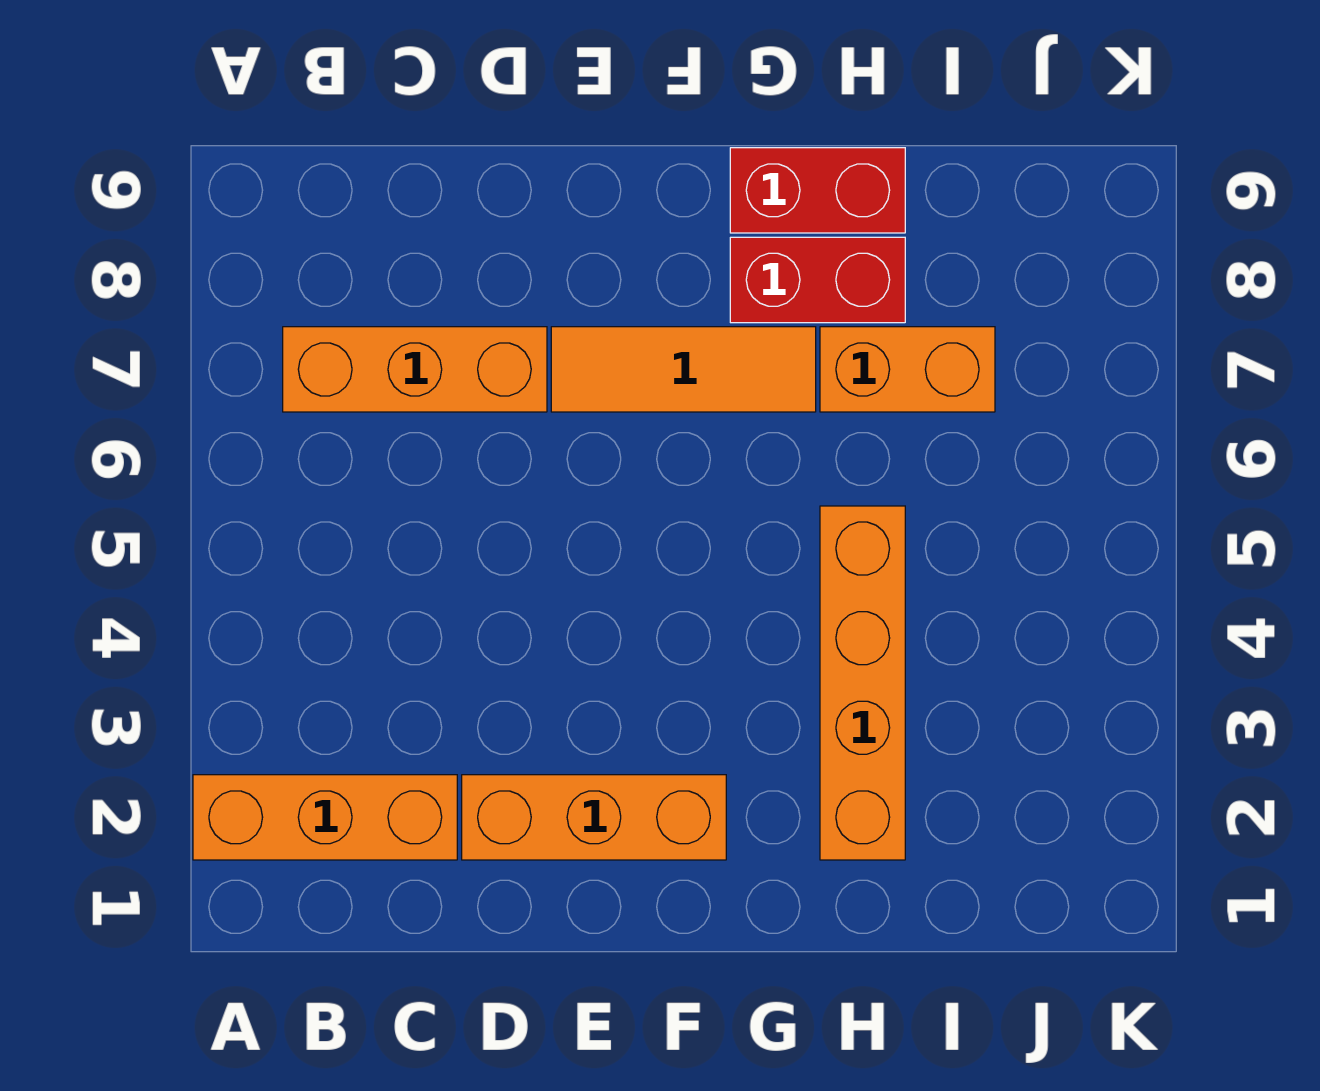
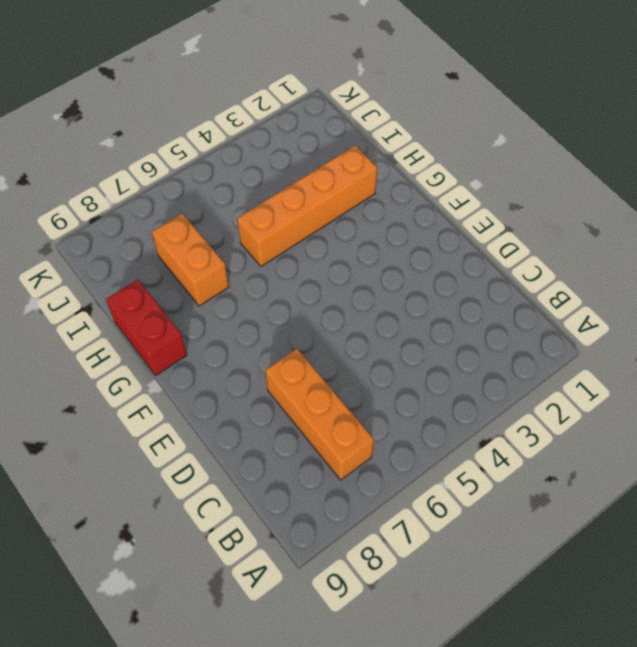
none -> orange 1x3 brick [193,775,457,860]
none -> orange 1x3 brick [462,775,726,860]

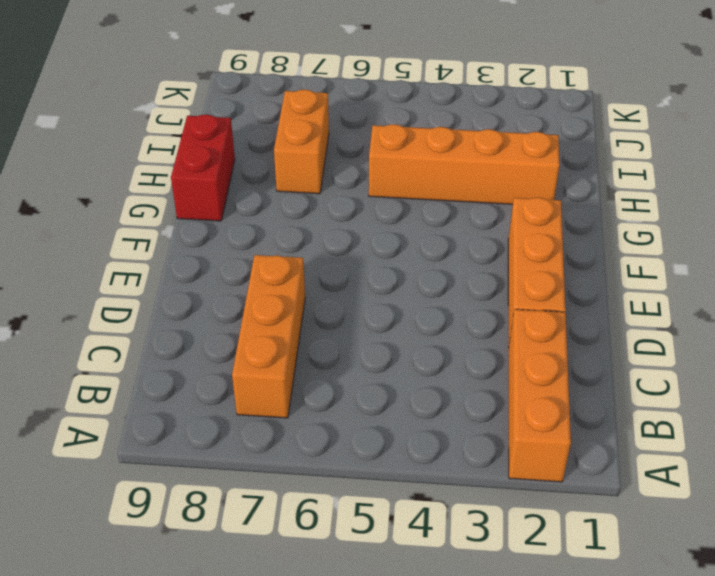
none -> orange 1x3 tile [551,327,816,412]
none -> red 1x2 brick [730,237,905,323]

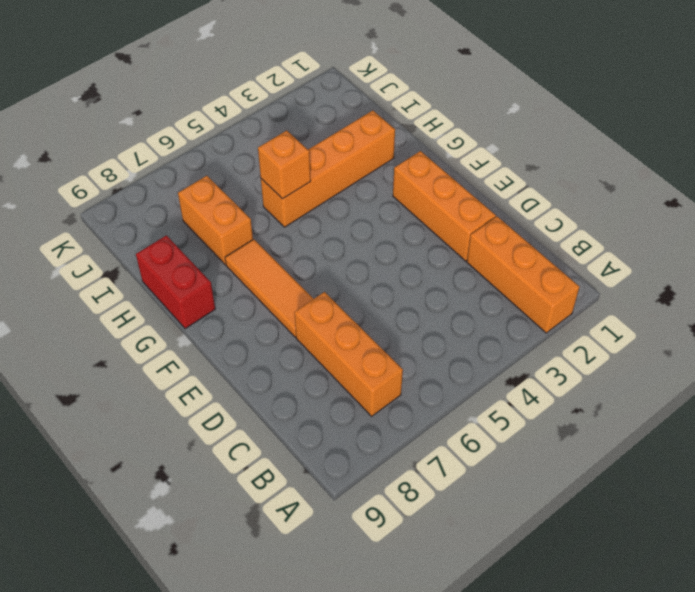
orange 1x1 brick [258,131,311,199] -> none
none -> red 1x2 brick [730,237,905,323]

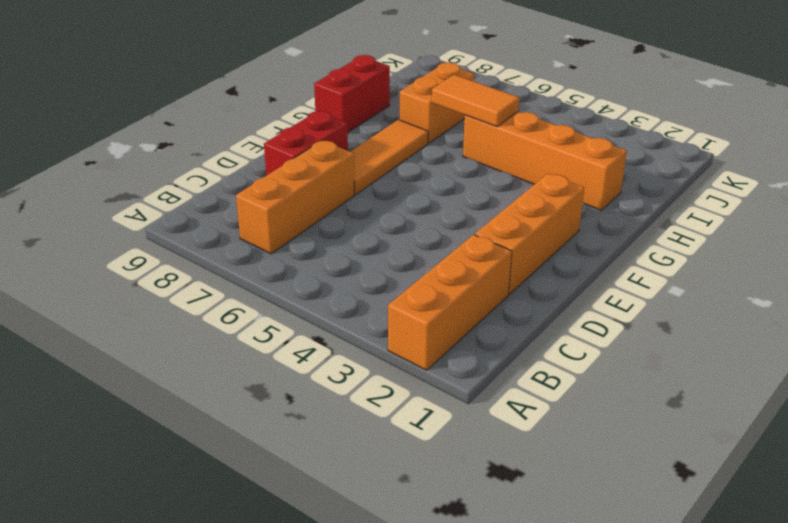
red 1x2 brick [264,111,348,176] -> red 1x2 brick moved to [730,237,905,323]
orange 1x2 tile [432,75,519,127] -> none

